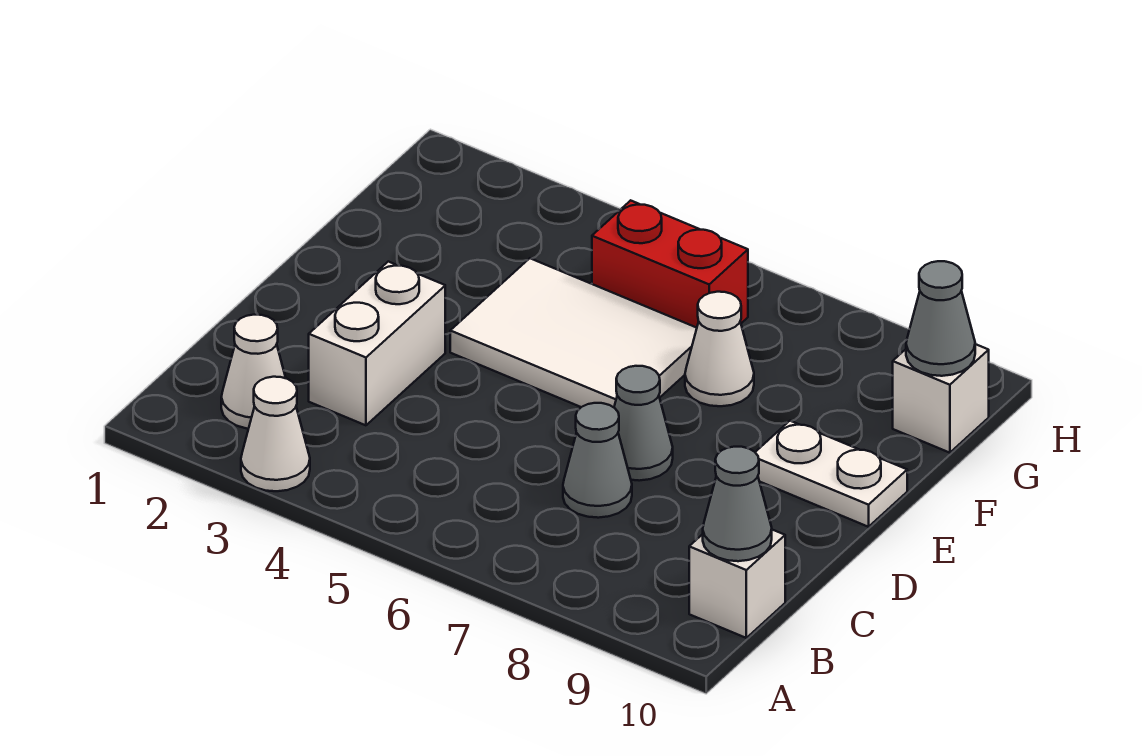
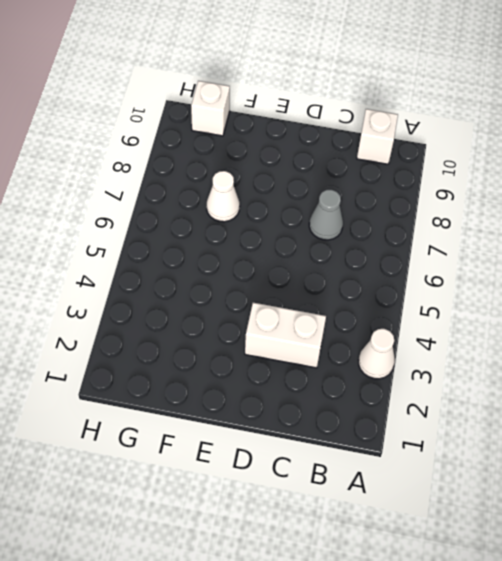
none -> white 1x1 cone [221,315,286,429]
none -> grey 1x1 cone [614,366,673,481]
none -> white 2x3 tile [450,258,697,407]

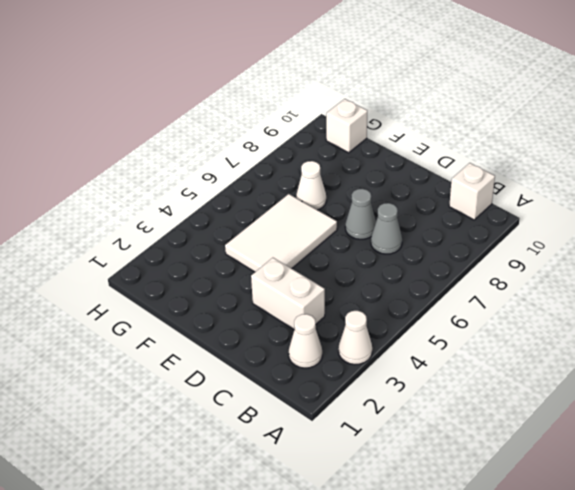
none -> white 1x2 plate [755,421,907,527]
none -> red 1x2 brick [592,200,748,328]
none -> grey 1x1 cone [703,447,772,561]

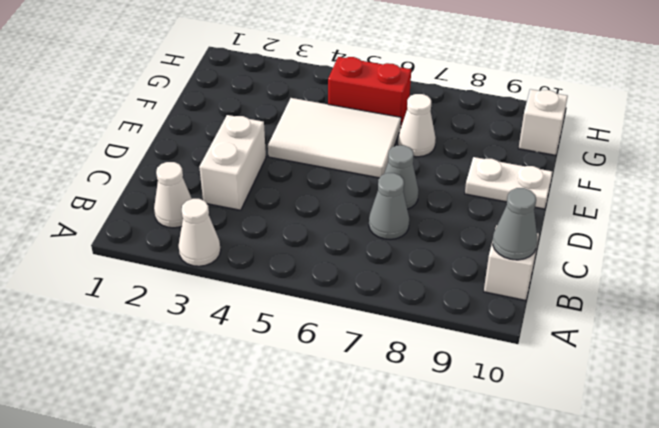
none -> grey 1x1 cone [906,261,975,376]

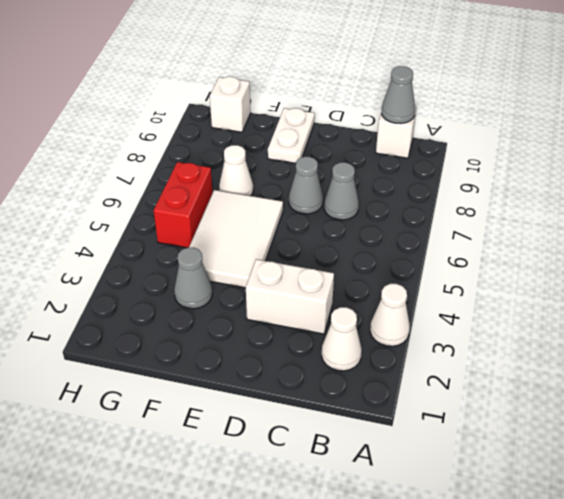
grey 1x1 cone [174,247,212,309] -> grey 1x1 cone moved to [906,261,975,376]

